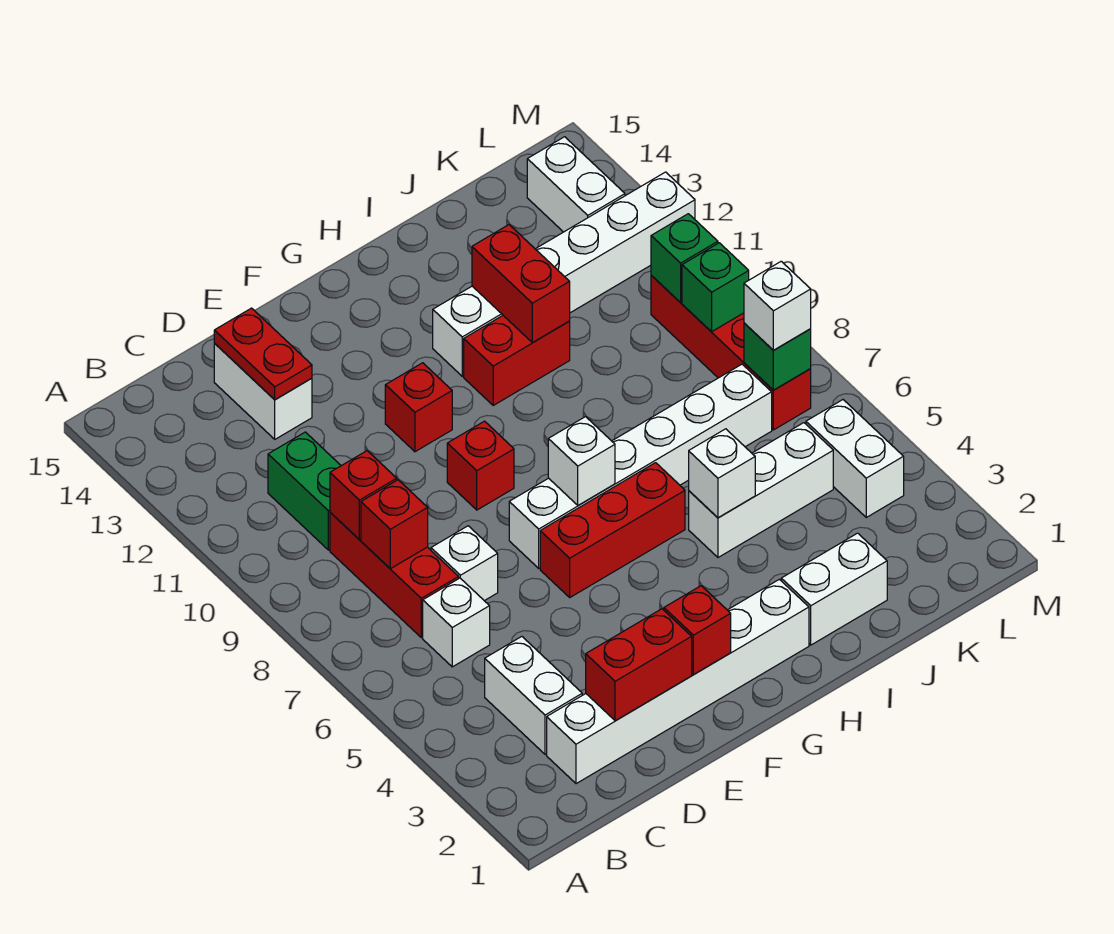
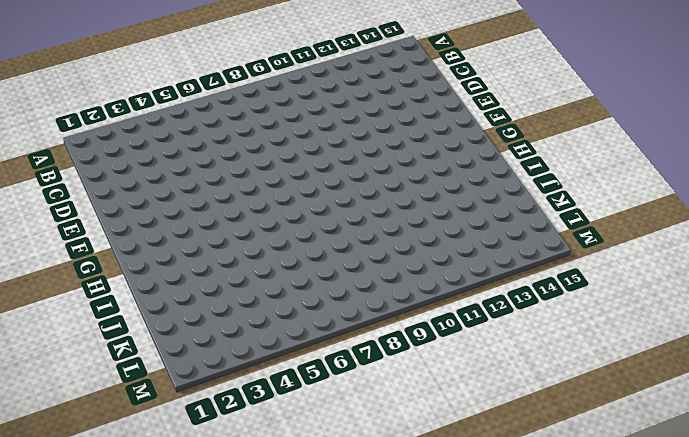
none -> white 1x6 brick [547,579,809,784]
none -> white 1x2 brick [485,637,582,754]
none -> white 1x1 brick [423,578,490,667]
none -> red 1x3 brick [330,513,459,638]

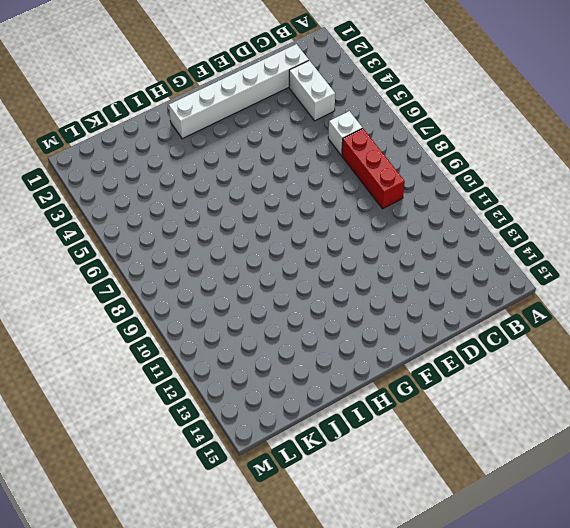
none -> green 1x2 brick [268,432,341,550]
none -> white 1x1 brick [431,526,498,601]
none -> white 1x2 brick [214,344,312,439]
none -> red 1x3 brick [540,463,685,597]

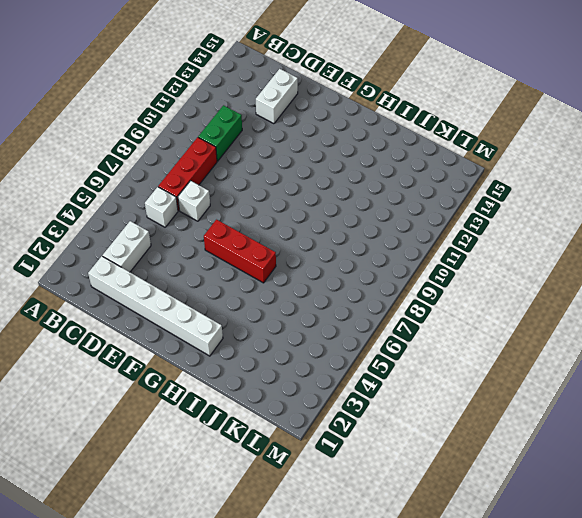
none -> white 1x6 brick [509,364,772,568]
none -> red 1x1 brick [447,421,514,510]
none -> red 1x1 brick [385,363,452,452]
none -> red 1x2 brick [464,316,570,405]

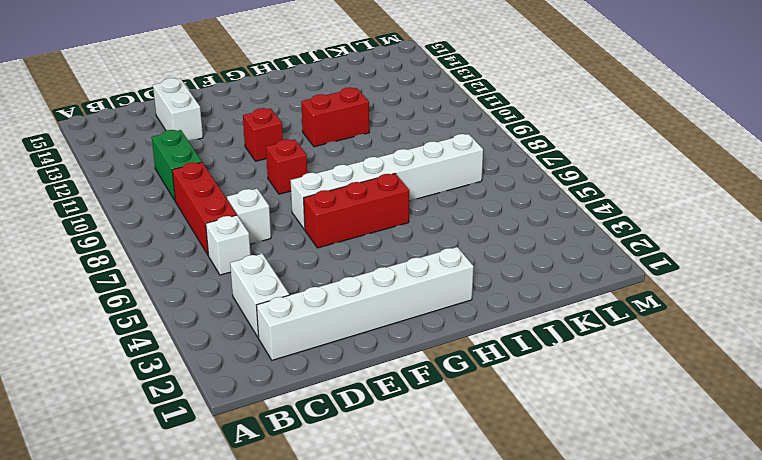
none -> white 1x6 brick [433,172,695,376]
none -> white 1x2 brick [781,533,887,645]
none -> white 1x3 brick [689,423,833,557]
none -> white 1x2 brick [806,400,904,517]

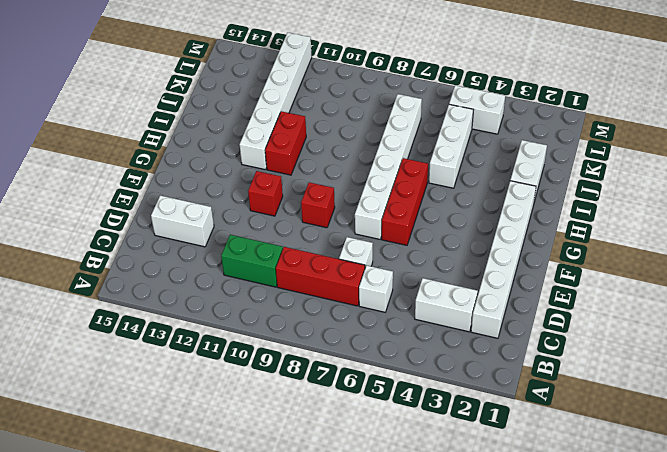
none -> red 1x4 brick [651,276,811,430]
none -> white 1x2 brick [527,137,625,232]
none -> red 1x1 brick [361,480,428,569]
none -> red 1x1 brick [330,451,397,539]

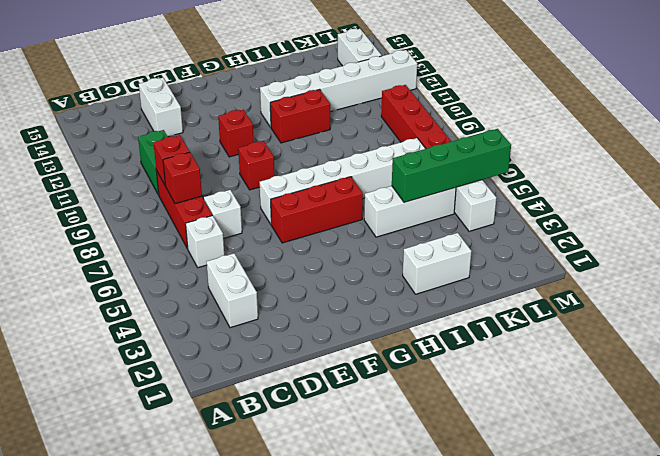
green 1x4 brick [392,129,511,202] -> none
none -> white 1x6 brick [547,579,809,784]
none -> red 1x2 brick [586,609,692,721]
none -> red 1x2 plate [214,308,312,400]
none -> red 1x1 brick [664,586,731,675]

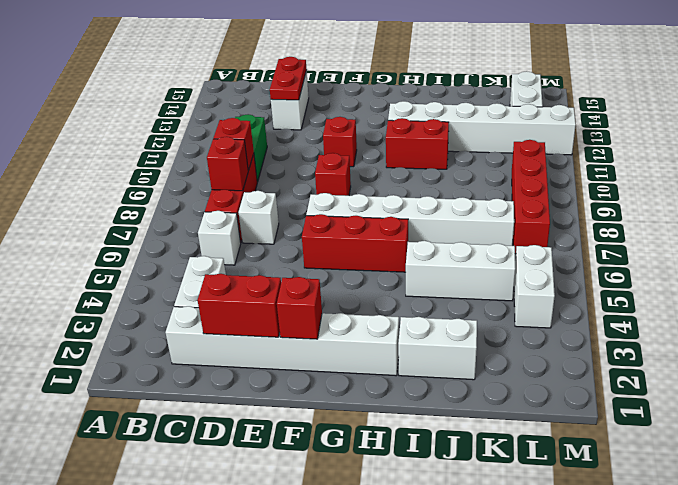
none -> white 1x1 brick [548,417,615,505]
none -> white 1x1 brick [689,429,755,518]
none -> red 1x2 brick [472,225,570,342]
none -> green 1x1 brick [744,323,811,390]

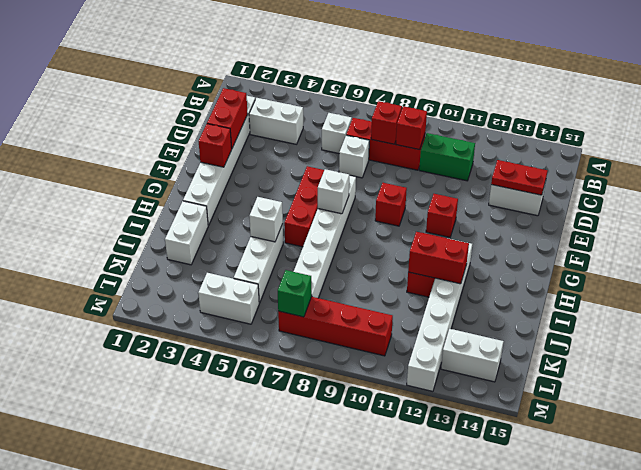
none -> green 1x1 brick [682,243,749,332]
none -> green 1x1 brick [651,214,718,303]
none -> white 1x1 brick [744,261,811,350]

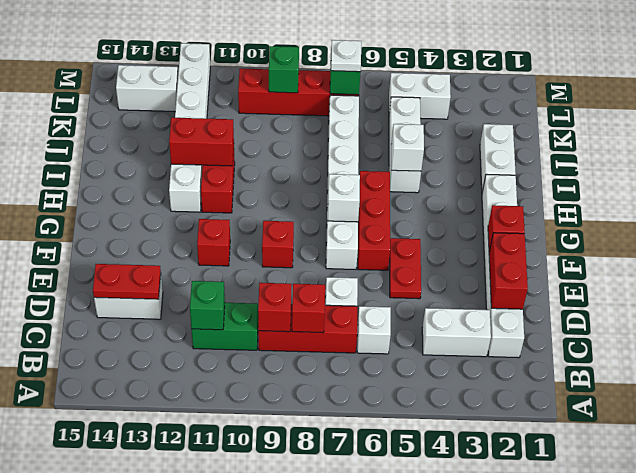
green 1x1 brick [190,281,225,330] -> green 1x1 brick moved to [651,214,718,303]
red 1x2 plate [390,238,421,299] -> none
white 1x1 plate [331,40,361,72] -> white 1x1 brick [744,261,811,350]

